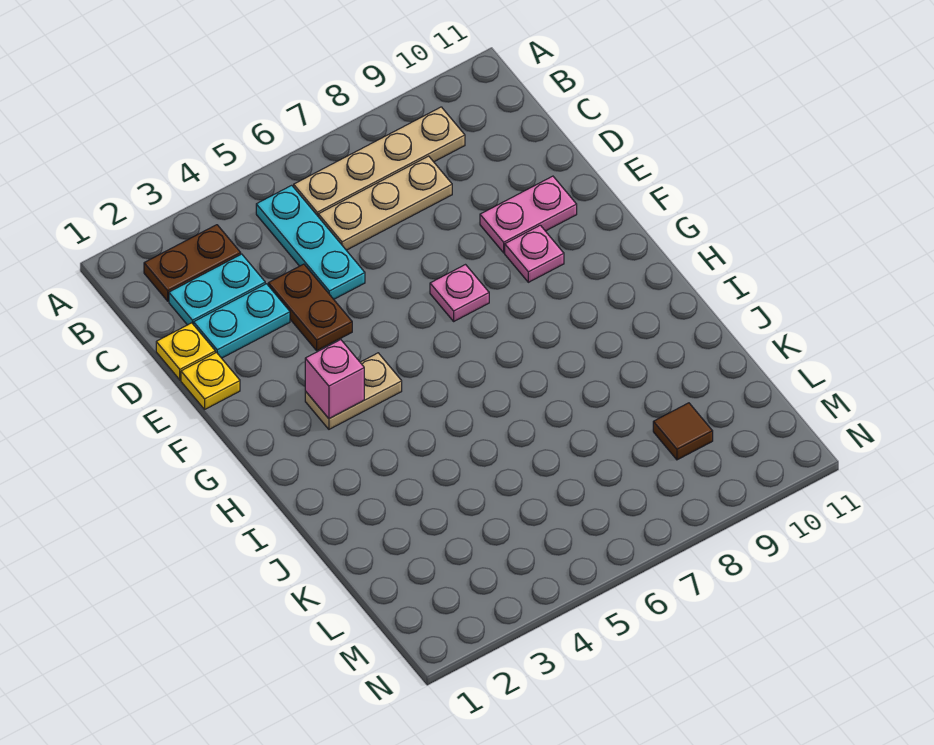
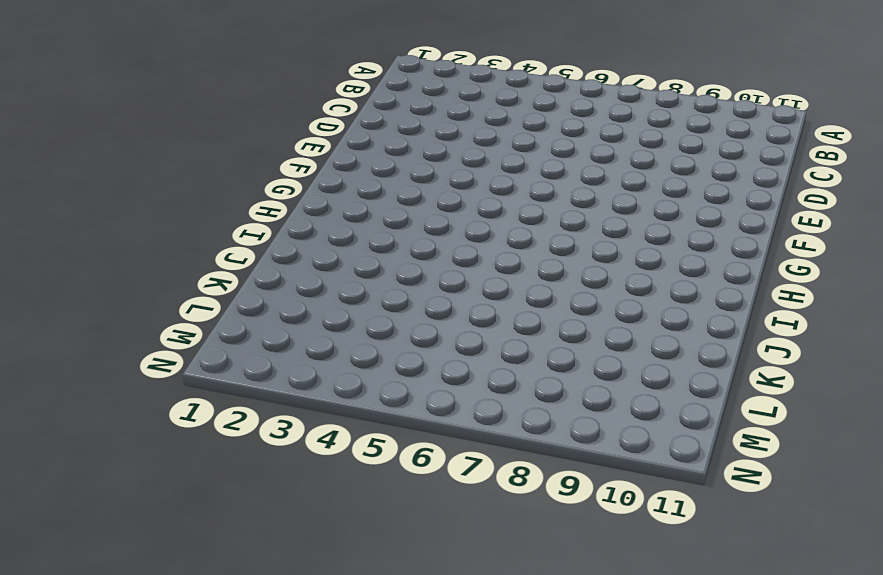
none -> brown 1x2 plate [144,225,241,301]
none -> cyan 1x3 plate [256,185,365,299]
none -> tan 1x4 plate [294,107,465,216]

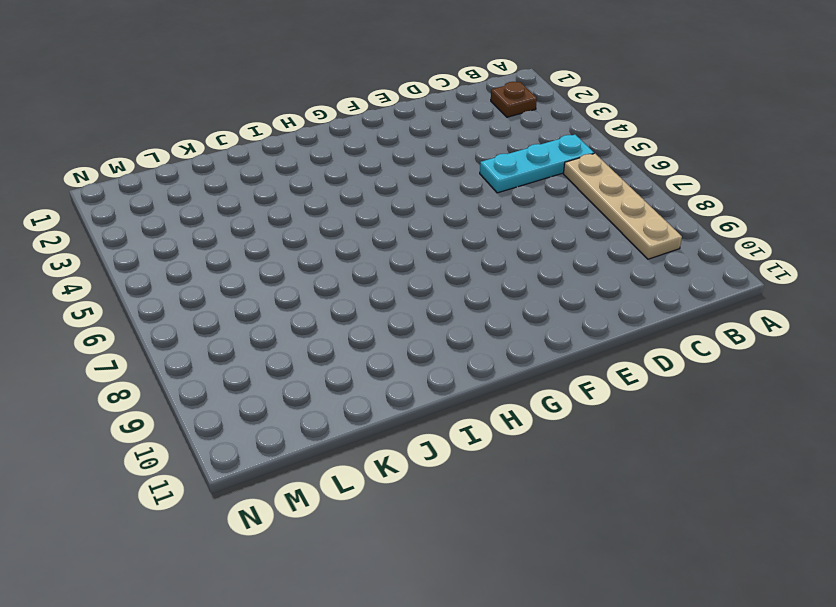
brown 1x1 plate [491,82,537,117] -> brown 1x2 plate [144,225,241,301]
none -> cyan 1x2 plate [169,254,265,325]
none -> tan 1x3 plate [318,156,452,250]
none -> yellow 1x1 plate [156,323,215,380]

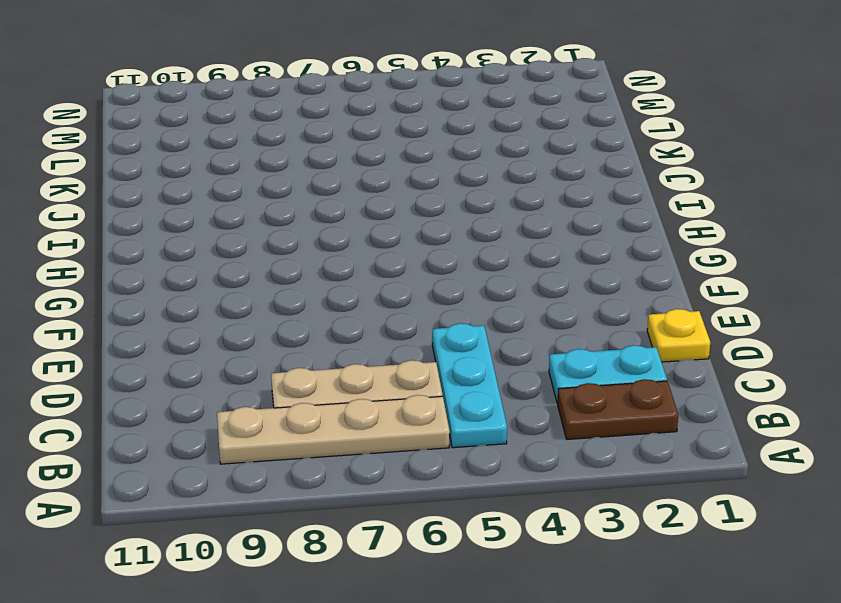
none -> cyan 1x2 plate [194,284,290,358]
none -> brown 1x2 plate [268,264,352,351]
none -> yellow 1x1 plate [181,353,240,409]

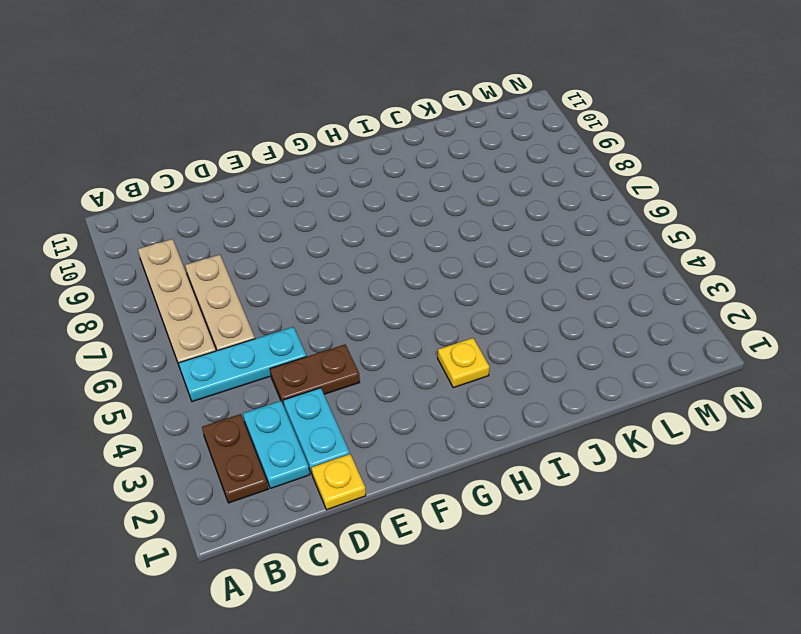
yellow 1x1 plate [438,338,490,388] -> yellow 1x1 plate moved to [181,353,240,409]
none -> pink 1x2 plate [480,176,577,253]
none -> pink 1x1 plate [430,265,489,321]
none -> pink 1x1 plate [505,225,564,282]

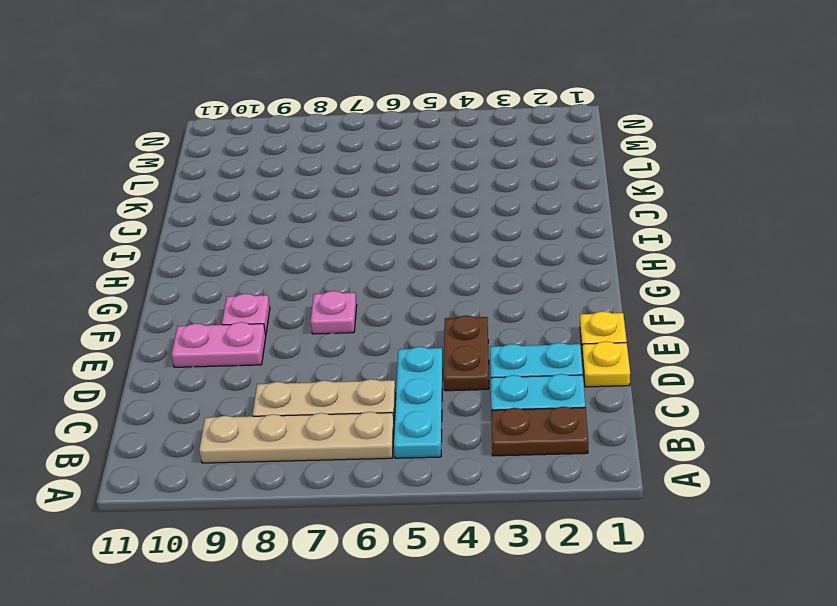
none -> tan 1x2 plate [305,353,402,429]
none -> brown 1x1 tile [653,403,713,460]
none -> pink 1x1 brick [305,340,364,419]

